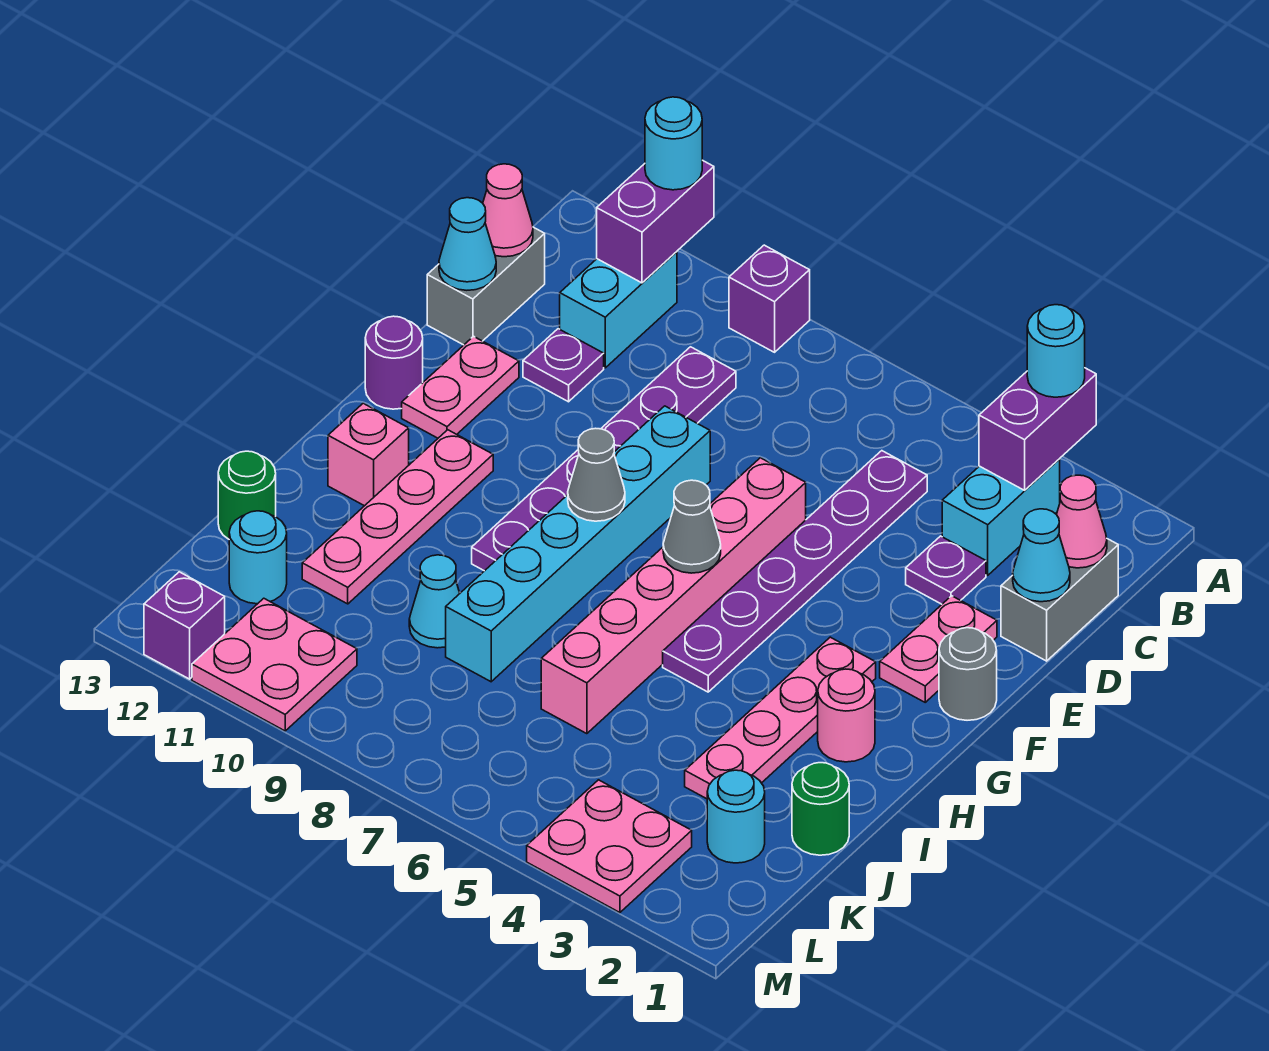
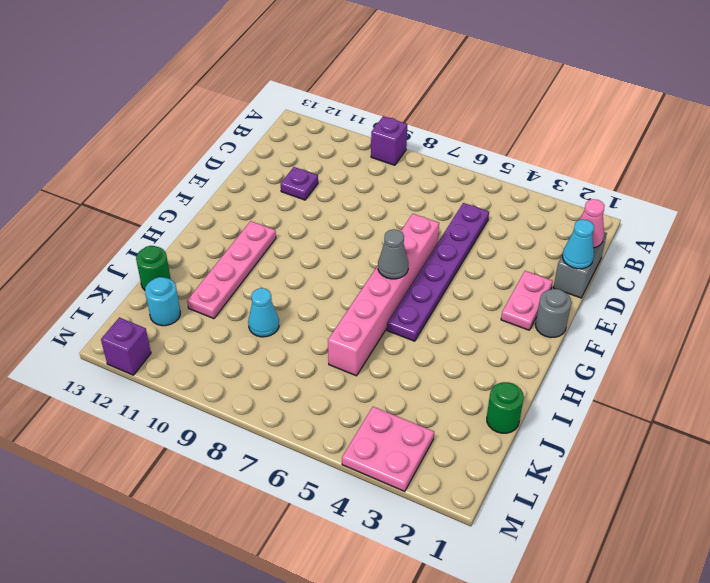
none -> cyan 1x2 brick [942,459,1060,575]
none -> cyan 1x2 brick [560,252,677,368]
none -> purple 1x6 plate [472,347,736,571]
none -> grey 1x2 brick [427,227,545,345]

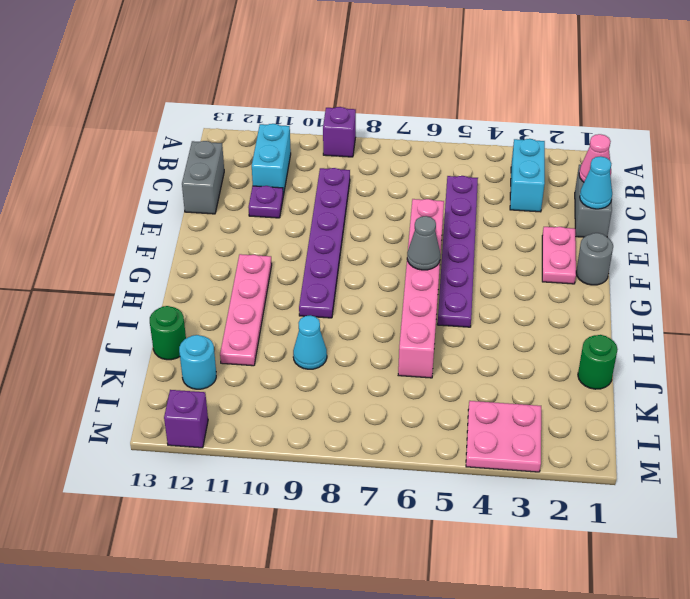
none -> purple 1x1 plate [906,536,986,604]
none -> cyan 1x6 brick [446,406,710,682]
none -> pink 1x2 plate [402,336,519,438]
none -> purple 1x1 round brick [365,316,423,409]

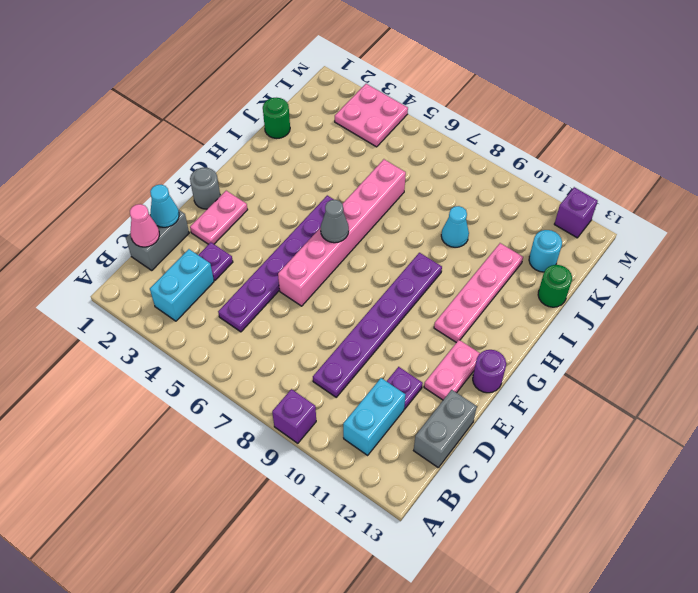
none -> cyan 1x6 brick [446,406,710,682]
none -> pink 1x4 plate [685,637,876,799]
none -> pink 1x1 round brick [818,669,875,762]
none -> pink 1x1 brick [328,403,409,506]

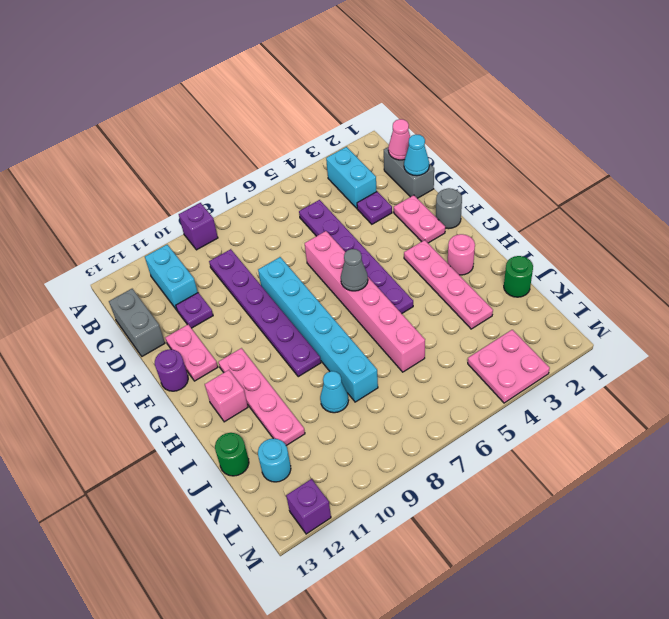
none -> cyan 1x1 round brick [707,770,765,863]
none -> pink 2x2 plate [192,598,357,731]
none -> purple 1x2 brick [979,368,1096,490]
none -> purple 1x2 brick [597,160,714,283]

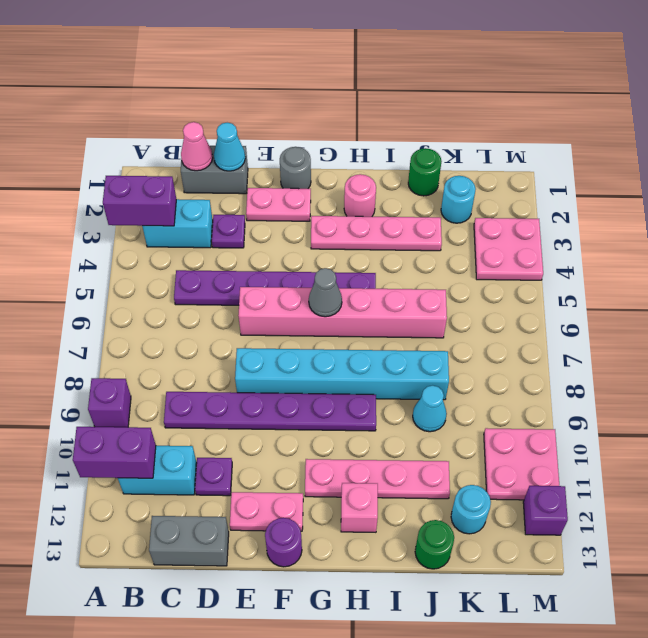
none -> pink 1x1 cone [483,164,533,257]
none -> cyan 1x1 cone [439,198,496,290]
none -> grey 1x1 cone [568,428,625,521]
none -> cyan 1x1 round brick [1027,305,1085,397]

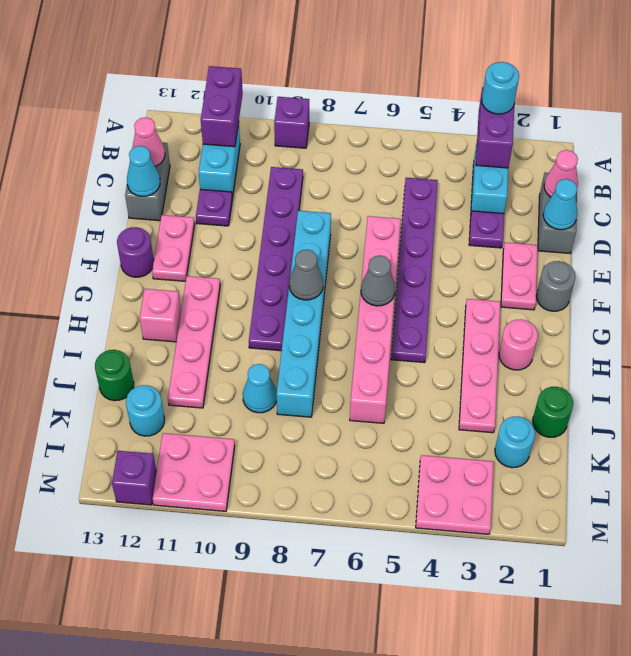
none -> cyan 1x1 round brick [645,97,702,190]

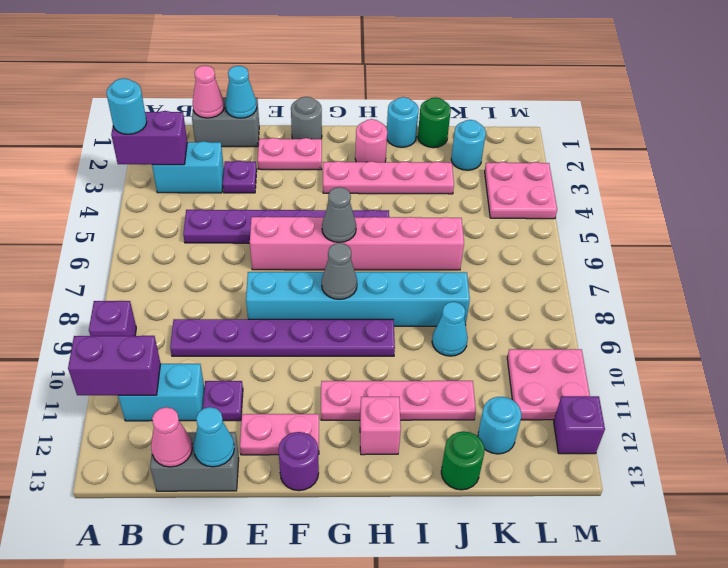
cyan 1x1 round brick [387,97,419,147] -> cyan 1x1 round brick moved to [645,97,702,190]

